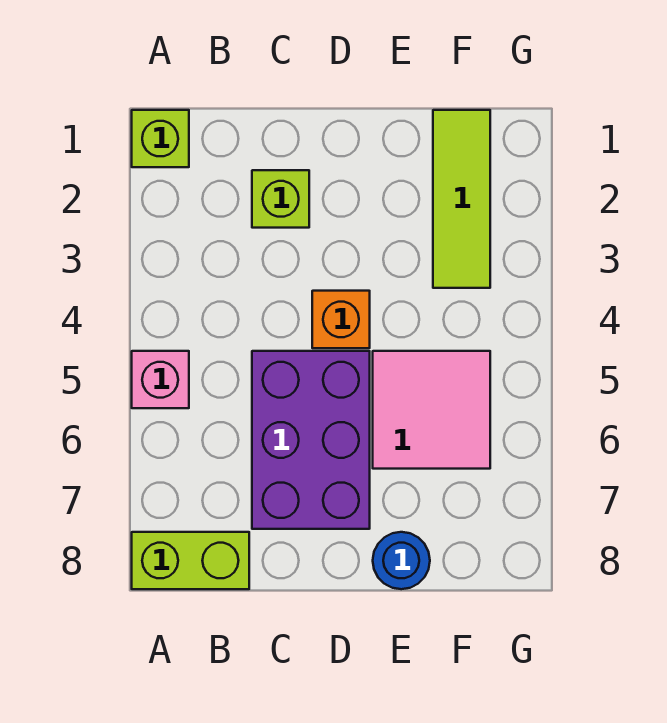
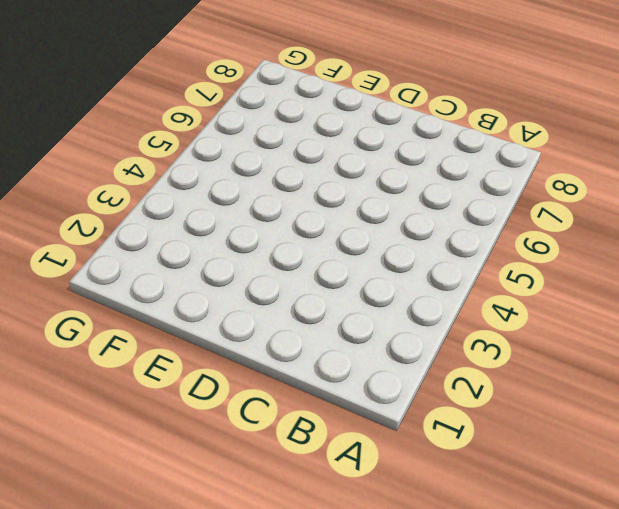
none -> lime 1x1 brick [132,110,189,167]
none -> pink 1x1 brick [132,351,189,408]

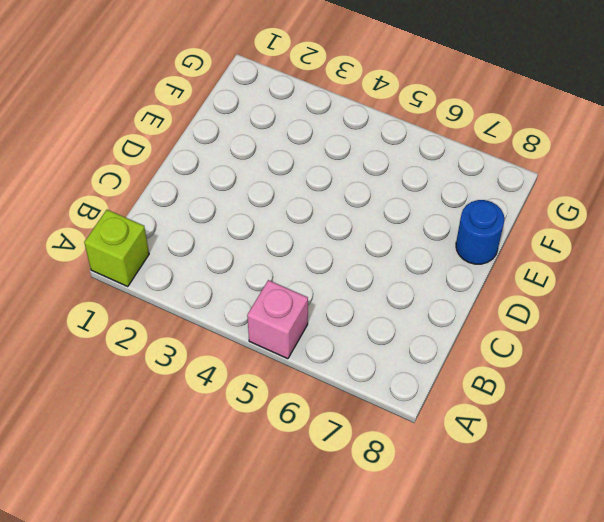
none -> lime 1x2 brick [132,532,249,589]
none -> lime 1x1 brick [252,170,309,228]

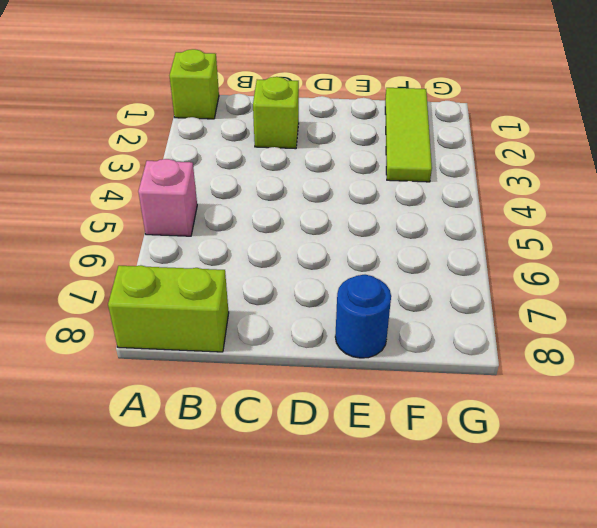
none -> purple 2x3 brick [252,351,370,529]
none -> orange 1x1 brick [312,291,370,348]

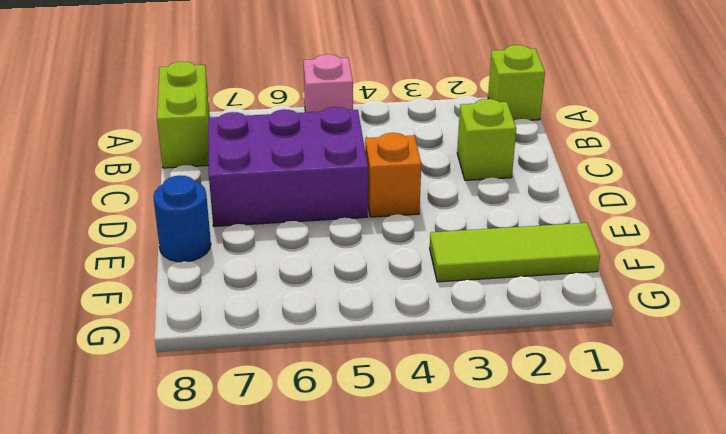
none -> pink 2x2 tile [373,351,490,469]

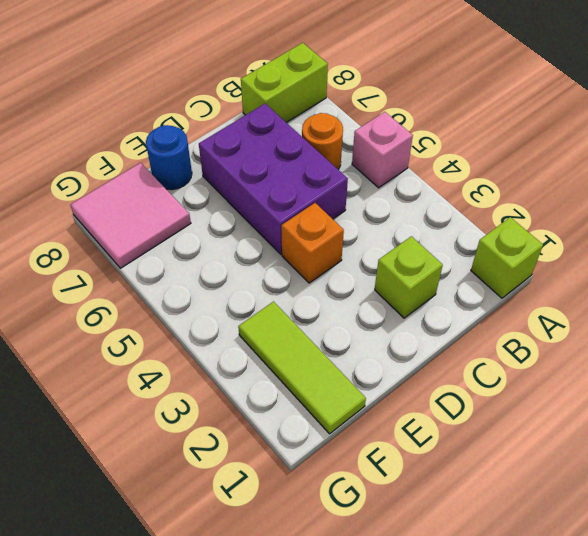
orange 1x1 round brick [302,113,343,170] -> none
pink 2x2 tile [70,163,191,268] -> pink 2x2 tile moved to [373,351,490,469]

